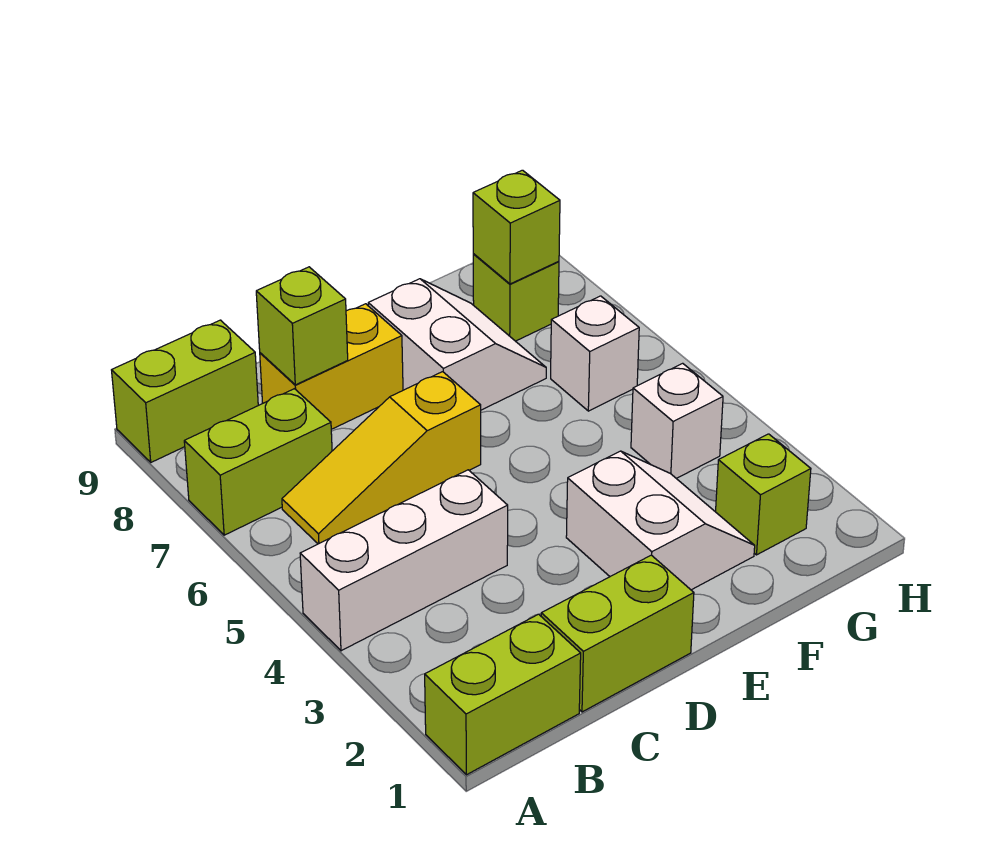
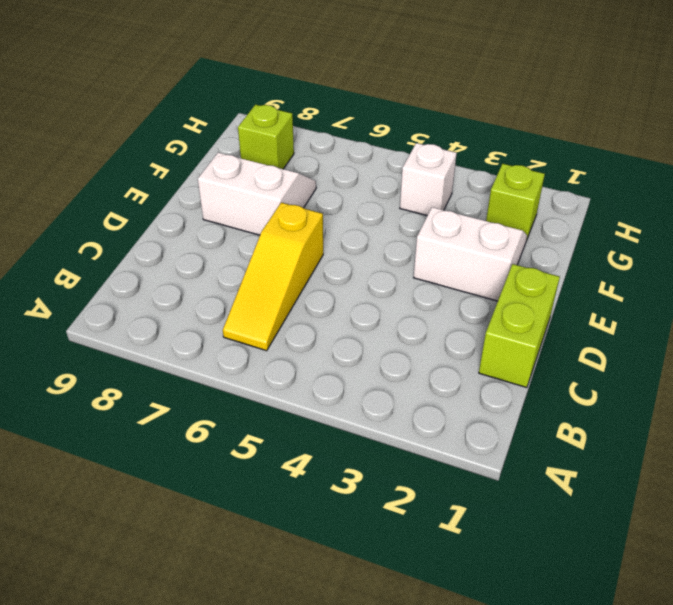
none -> lime 1x2 brick [425,614,581,775]
none -> white 1x3 brick [300,470,508,651]
none -> lime 1x2 brick [184,389,332,535]

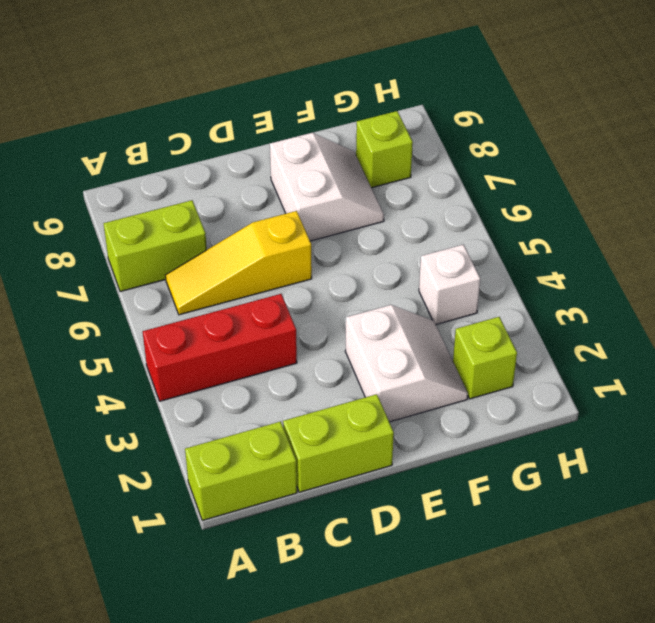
red 1x3 brick [143,294,297,401] -> white 1x3 brick [300,470,508,651]
none -> lime 1x2 brick [112,320,258,462]
none -> yellow 1x2 brick [260,304,403,429]
none -> white 1x1 brick [551,296,639,411]

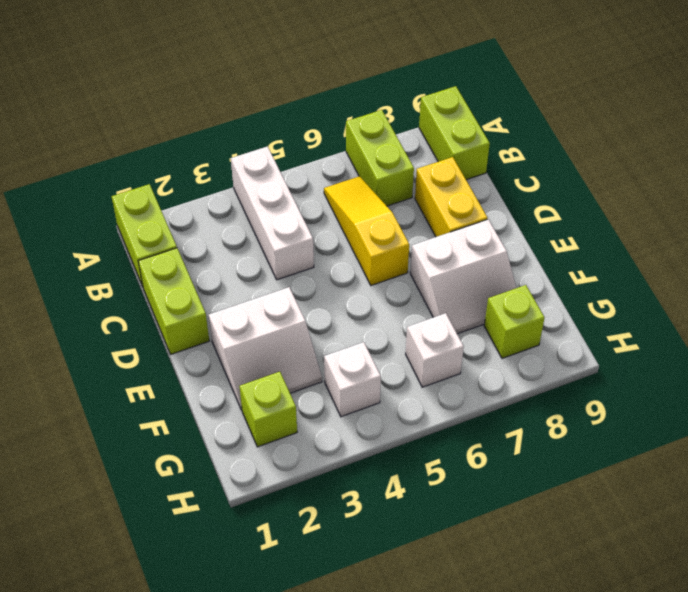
none -> lime 1x1 brick [256,267,348,385]
none -> lime 1x1 brick [473,170,560,284]

